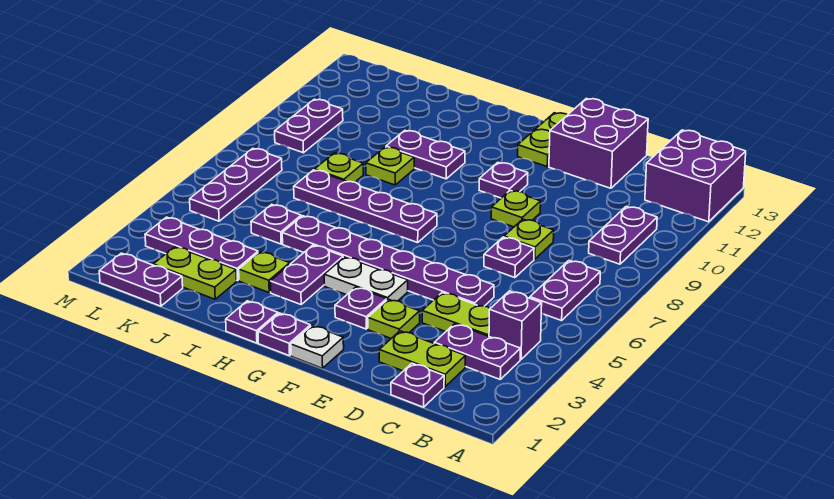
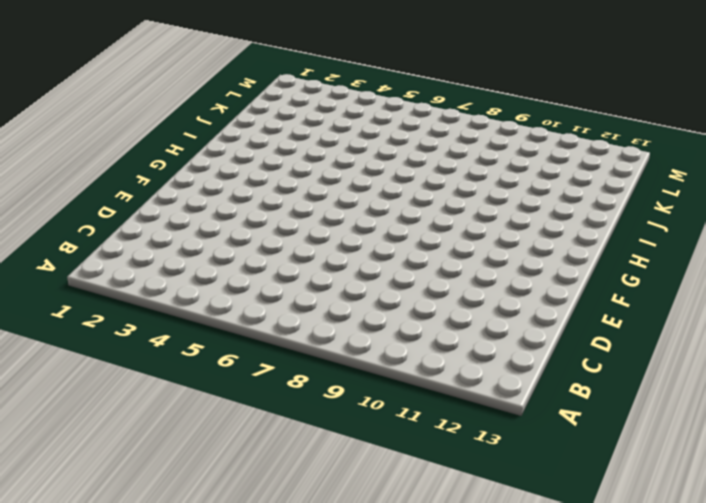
none -> purple 2x2 brick [645,130,746,222]
none -> purple 1x2 plate [434,324,520,379]
none -> purple 1x1 brick [489,291,542,359]
none -> purple 1x2 plate [530,261,600,321]

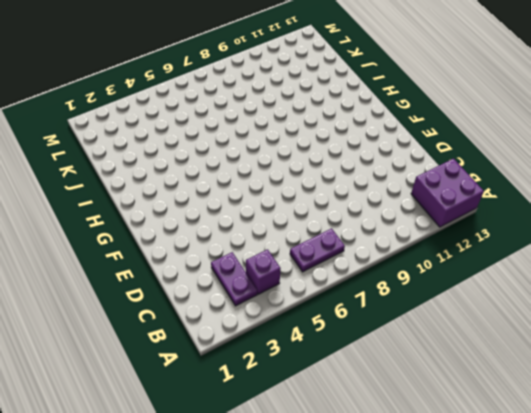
none -> purple 1x2 plate [589,206,657,264]
none -> purple 1x1 plate [391,363,444,407]
none -> lime 1x2 plate [379,331,466,387]
none -> lime 1x2 plate [422,293,490,336]

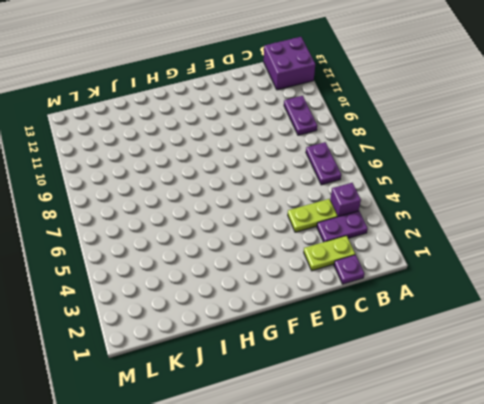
none -> purple 1x6 plate [282,216,494,306]
none -> purple 1x1 plate [484,237,534,278]
none -> lime 1x1 plate [504,219,554,259]
none -> purple 2x2 brick [549,99,648,188]

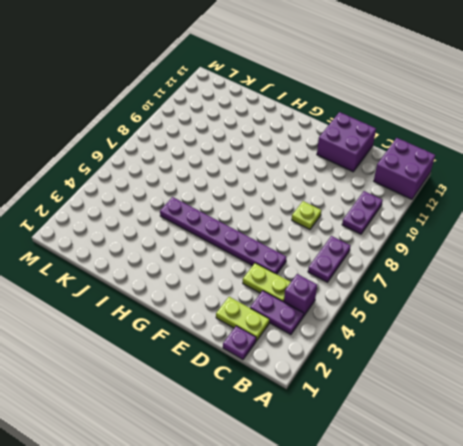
none -> purple 1x1 plate [484,237,534,278]
none -> lime 1x1 plate [368,299,420,338]
none -> lime 1x1 plate [491,190,541,227]
none -> white 1x1 plate [291,326,344,368]

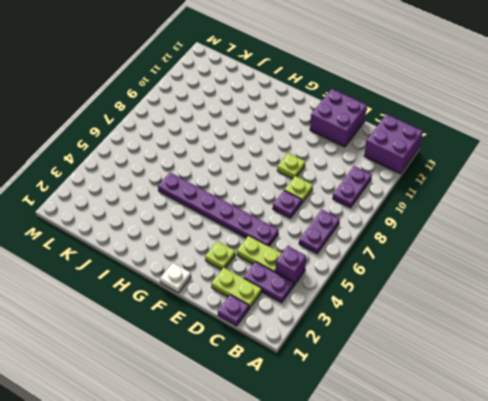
none -> purple 1x1 plate [335,287,387,329]
none -> white 1x2 plate [324,257,408,301]
none -> purple 1x1 plate [479,163,528,198]
none -> lime 1x2 plate [518,113,567,167]

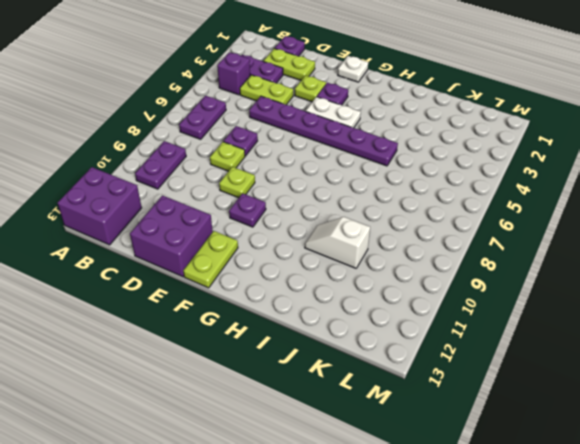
white 1x2 slope [305,217,370,268] -> purple 1x2 plate [386,131,465,179]
none -> purple 1x1 plate [258,313,311,356]
none -> purple 1x4 plate [294,170,437,243]
none -> purple 1x1 plate [226,301,278,343]
none -> purple 1x2 plate [270,245,343,304]

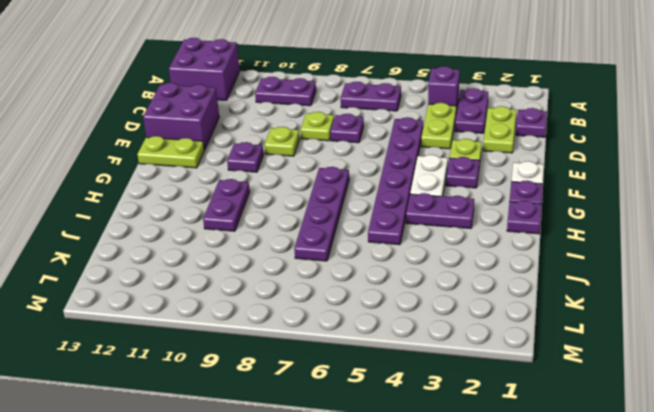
none -> lime 1x1 plate [239,252,290,292]
none -> lime 1x1 plate [366,147,414,185]
none -> lime 1x2 plate [153,247,237,299]
none -> purple 1x3 plate [145,217,258,281]

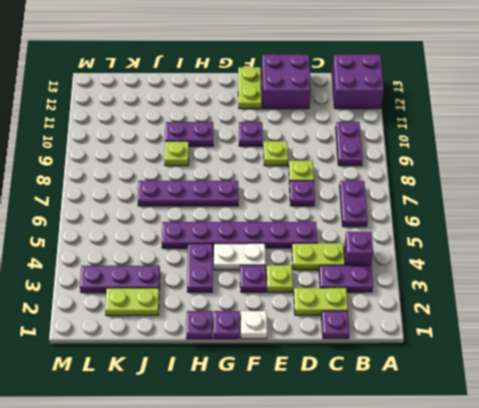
none -> lime 1x1 plate [239,252,290,292]
none -> purple 1x1 plate [251,204,301,244]
none -> lime 1x1 plate [315,153,363,182]
none -> purple 1x2 plate [99,253,183,306]

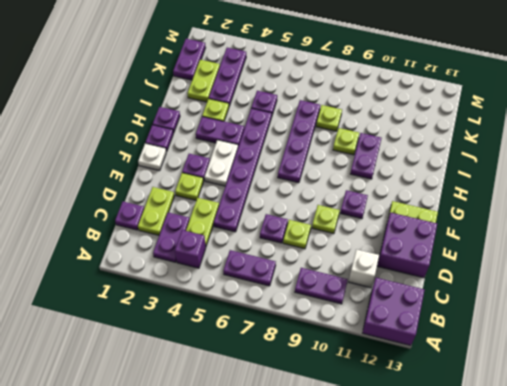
white 1x1 brick [349,249,379,288] -> none
none -> purple 1x3 plate [190,149,282,221]
none -> purple 1x2 plate [275,99,343,153]

